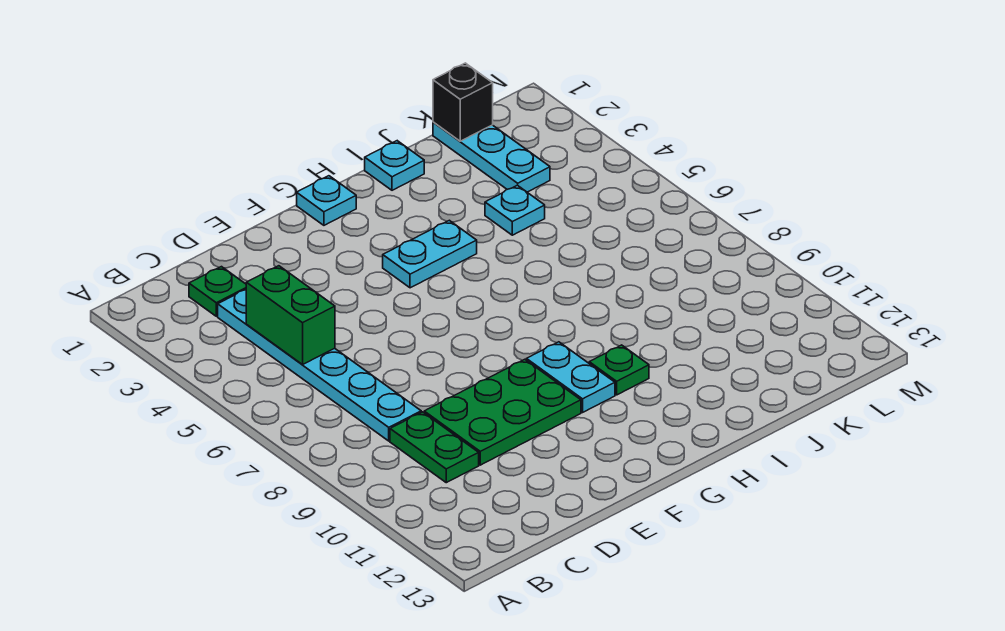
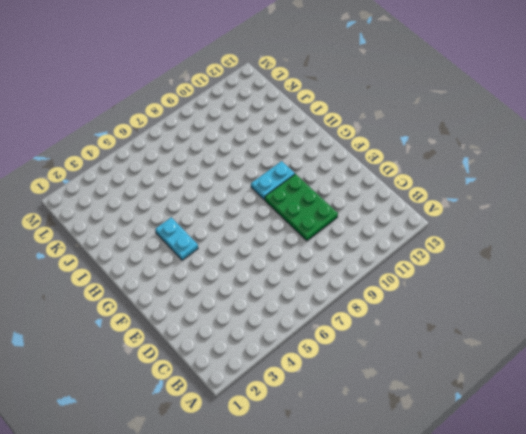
none -> green 1x1 plate [189,267,246,316]
none -> cyan 1x6 plate [218,290,421,441]
none -> green 1x2 plate [390,412,479,483]

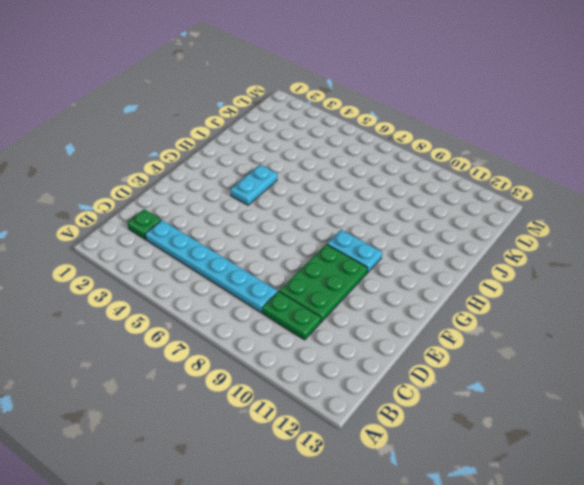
none -> cyan 1x1 plate [297,176,356,225]
none -> green 1x1 plate [589,345,649,395]
none -> cyan 1x1 plate [365,141,424,190]

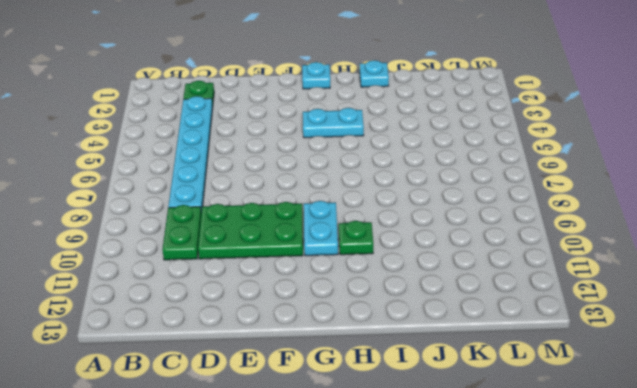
none -> cyan 1x1 plate [485,185,545,235]
none -> cyan 1x3 plate [433,122,550,192]
none -> green 1x2 brick [246,266,335,365]

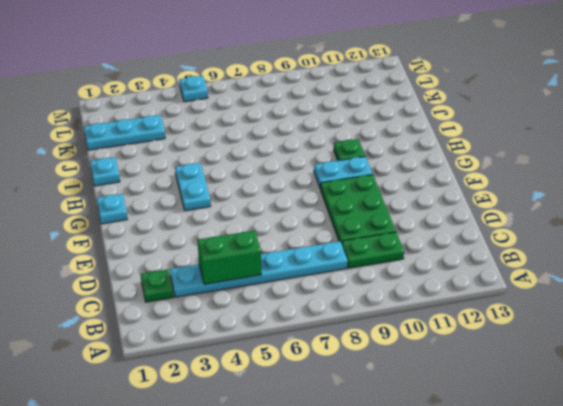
cyan 1x1 plate [179,76,208,102] -> cyan 1x1 plate moved to [485,185,545,235]
none -> black 1x1 brick [433,63,493,141]

